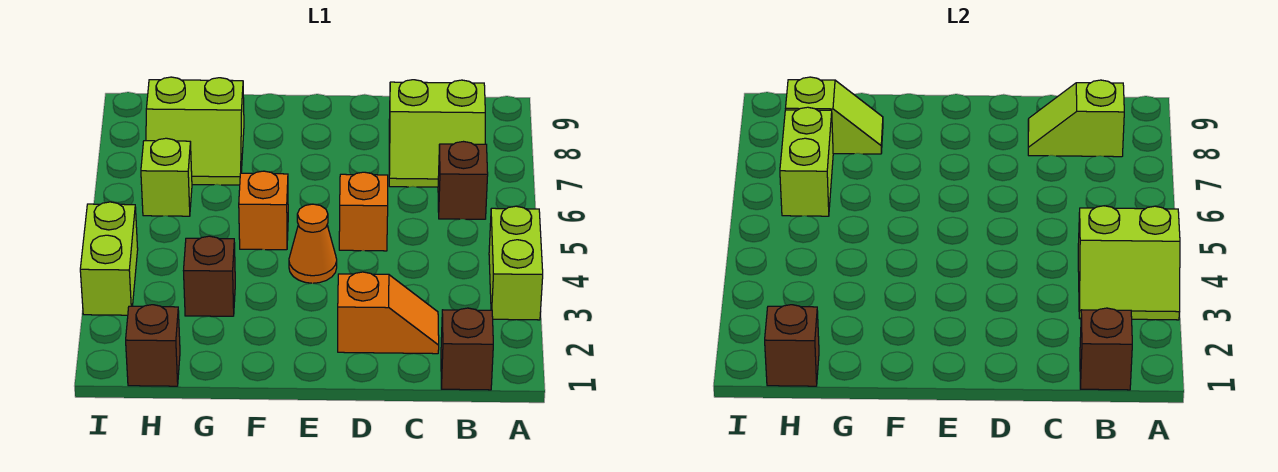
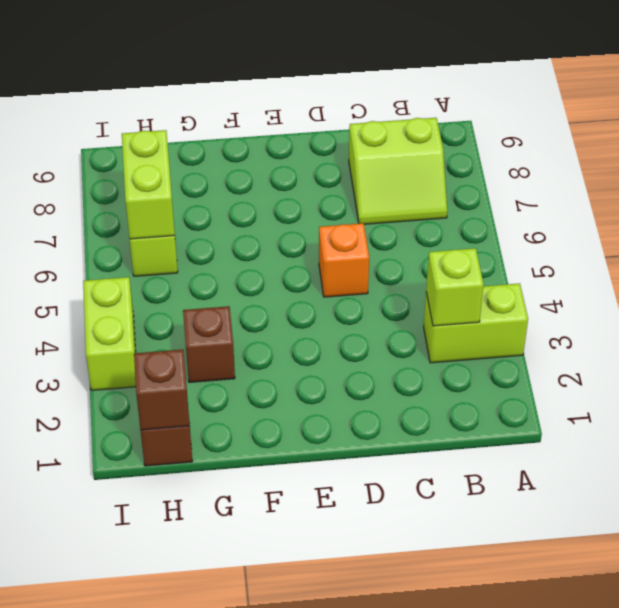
lime 1x2 brick [424,283,528,363] -> lime 1x2 brick turned to [489,206,543,320]
lime 1x1 brick [426,248,484,326] -> lime 2x2 slope [1078,206,1180,320]
none -> brown 1x1 brick [441,308,493,390]
none -> brown 1x1 brick [438,142,488,219]
none -> orange 1x2 slope [338,272,439,354]

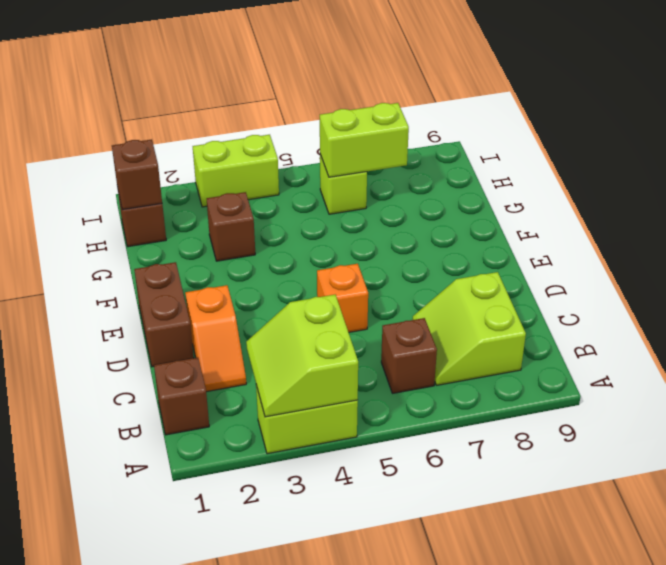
brown 1x2 brick [134,262,194,367] -> none
none -> orange 1x1 cone [289,204,337,283]
none -> orange 1x1 brick [239,171,288,250]
none -> lime 2x2 slope [146,77,244,185]

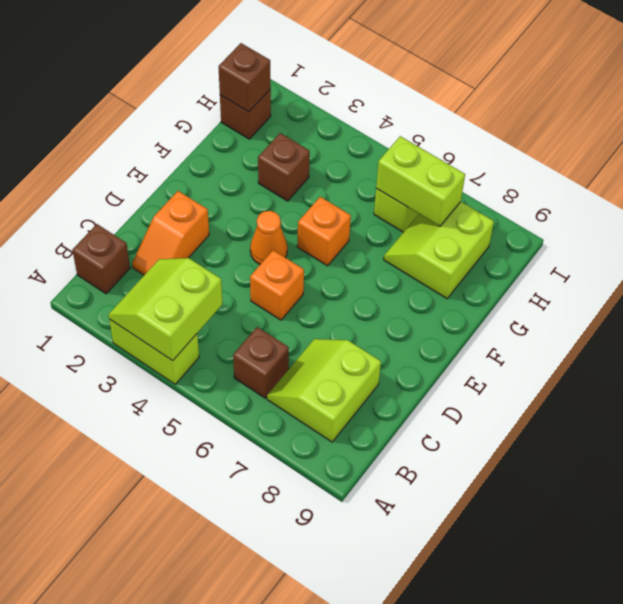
none -> lime 1x2 brick [80,202,138,315]
none -> brown 1x1 brick [1080,308,1132,390]
none -> lime 1x2 slope [1028,80,1124,157]

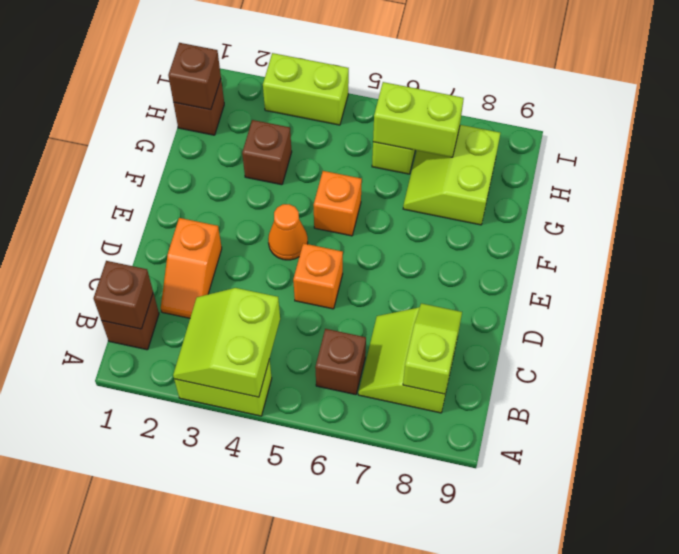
none -> lime 1x2 slope [786,77,883,154]

